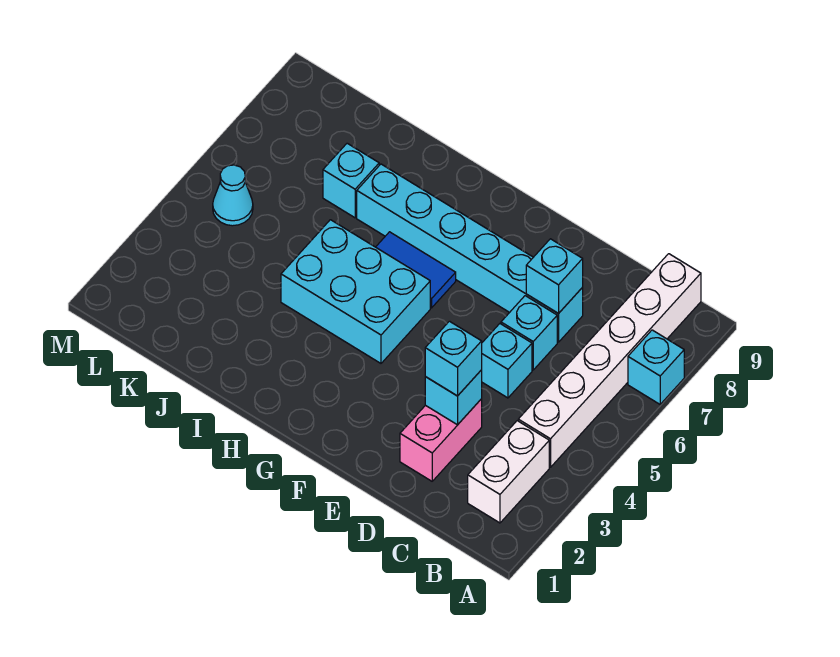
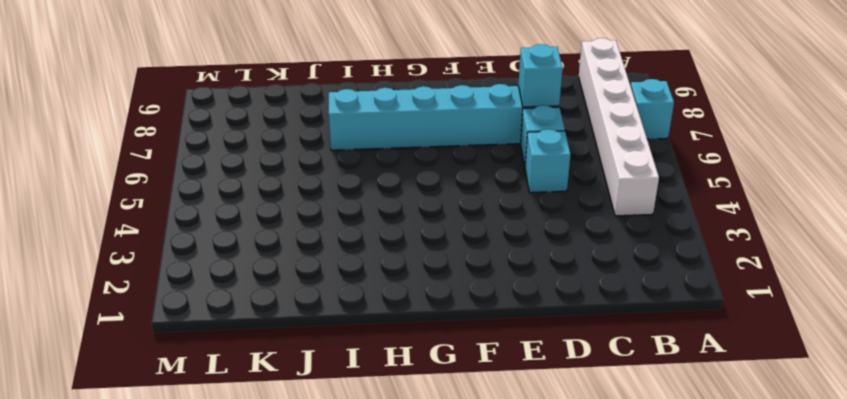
none -> white 1x2 brick [468,421,549,523]
none -> pink 1x2 brick [400,399,482,481]
none -> cyan 2x3 brick [281,220,430,363]

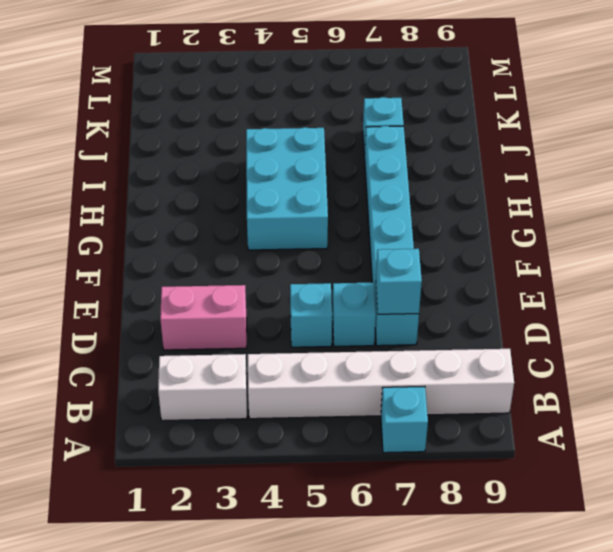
none -> blue 1x2 tile [376,232,456,308]
none -> cyan 1x1 cone [213,165,253,226]
none -> cyan 1x1 brick [425,370,482,425]

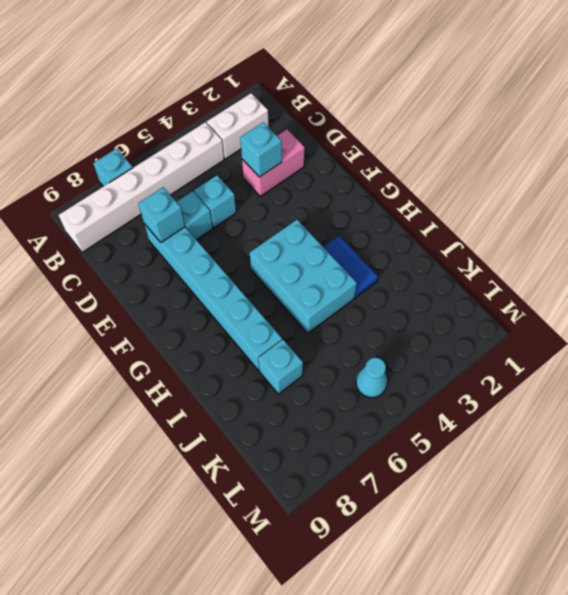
blue 1x2 tile [324,236,378,298] -> blue 1x2 tile moved to [376,232,456,308]
none -> cyan 1x1 brick [425,321,482,396]

